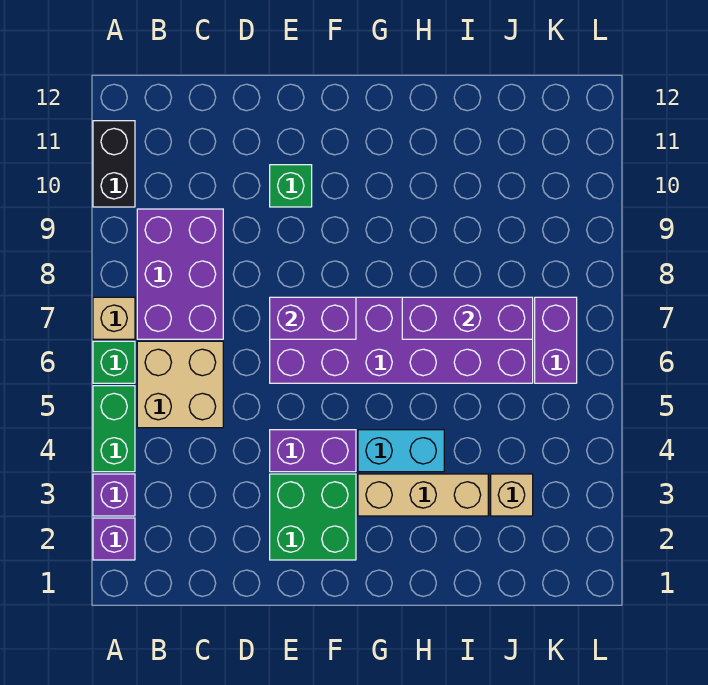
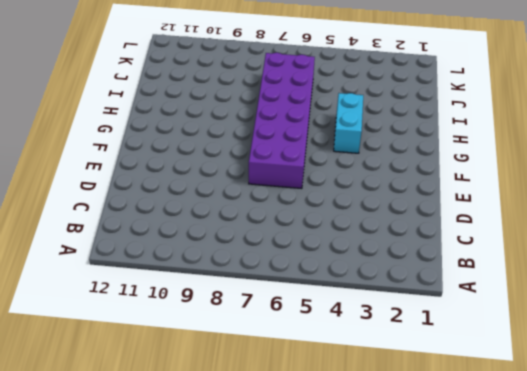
none -> purple 1x1 brick [93,518,135,560]
none -> purple 1x1 brick [93,474,135,516]
none -> green 1x2 brick [93,386,135,472]

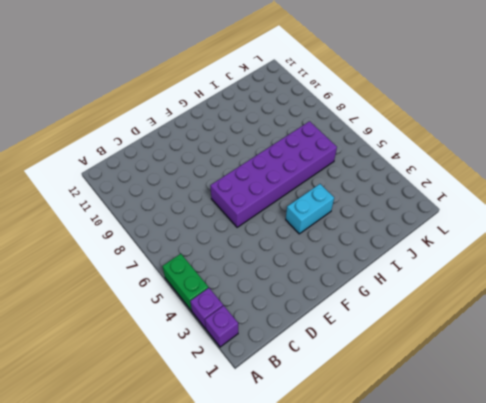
none -> green 1x1 brick [93,341,135,383]
none -> tan 1x1 brick [93,297,135,339]
none -> black 1x2 brick [93,121,135,207]

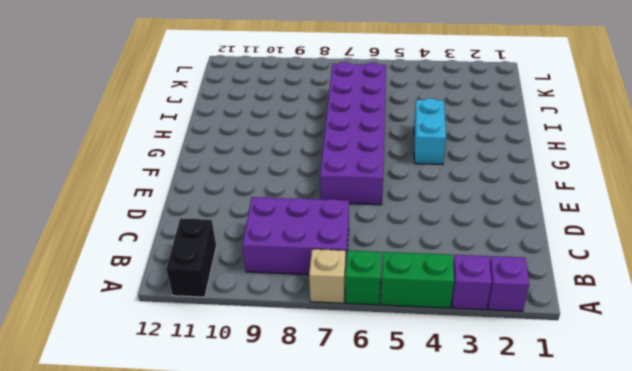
black 1x2 brick [166,218,216,297] -> black 1x2 brick turned to [93,121,135,207]
none -> tan 2x2 brick [137,341,223,428]
none -> green 2x2 brick [270,474,356,560]
none -> purple 1x2 brick [270,430,356,472]

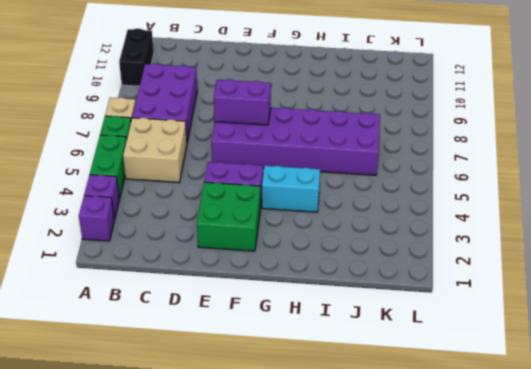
none -> green 1x1 brick [270,165,312,207]
none -> tan 1x3 brick [358,474,488,516]
none -> tan 1x1 brick [491,474,533,516]

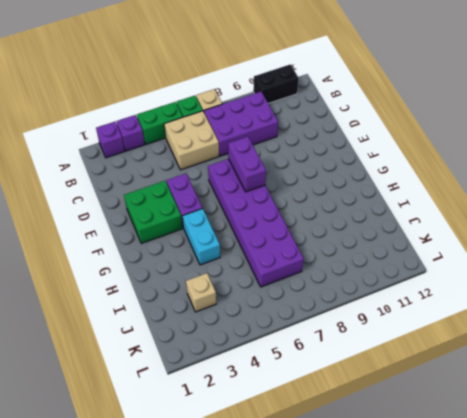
none -> green 1x1 brick [270,165,312,207]
none -> tan 1x3 brick [358,474,488,516]
none -> purple 1x2 brick [535,297,577,383]

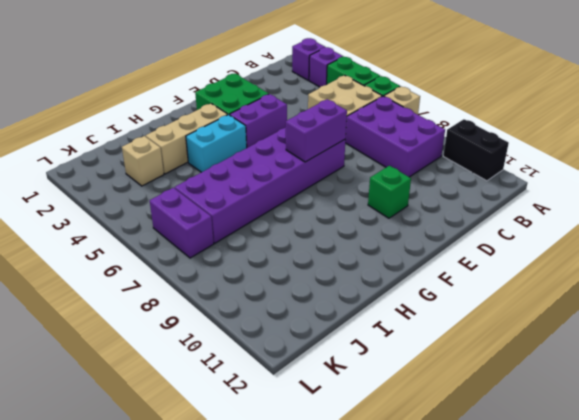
none -> purple 1x3 brick [402,297,533,339]

